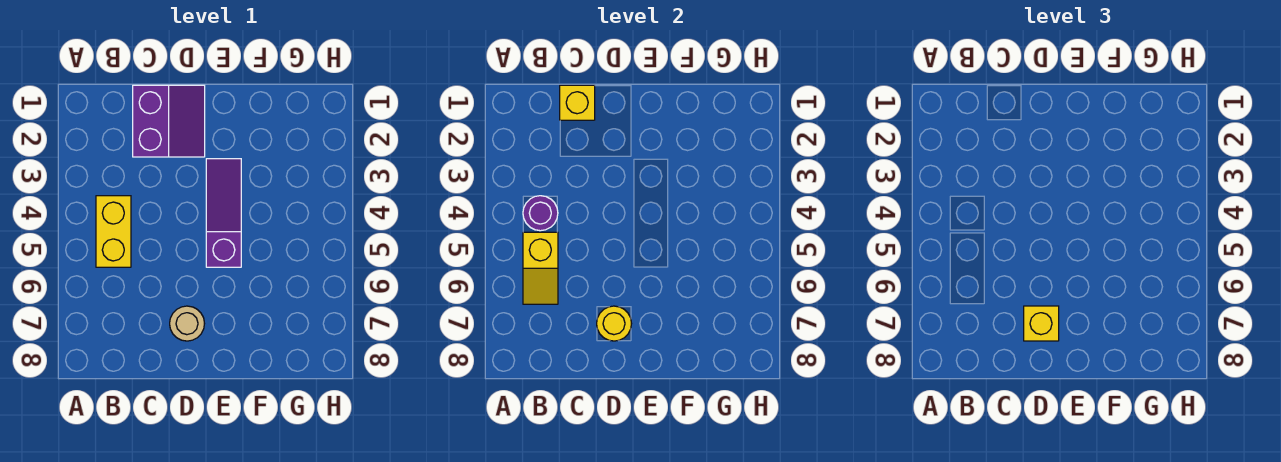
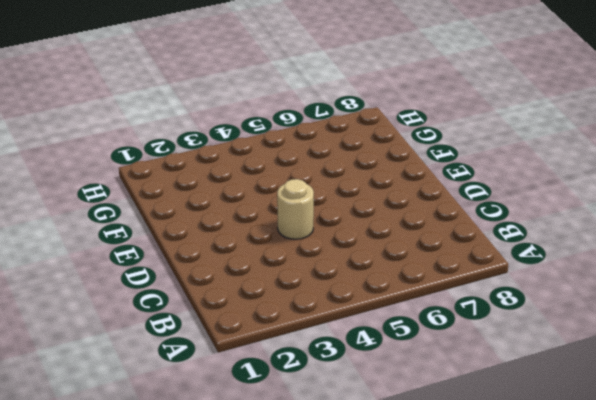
tan 1x1 round brick [277,179,314,239] -> tan 1x1 round brick moved to [170,306,205,341]
none -> yellow 1x2 brick [96,196,131,267]
none -> purple 2x2 slope [133,85,205,157]

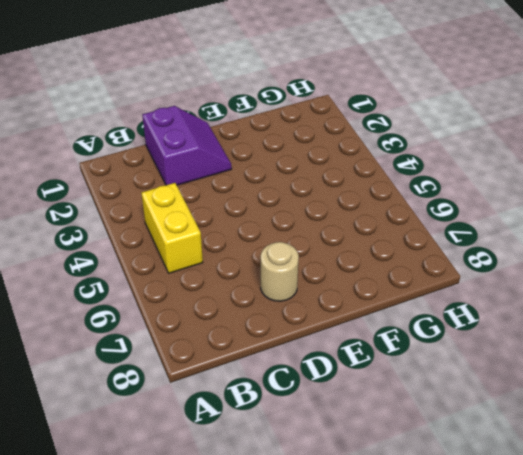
none -> purple 1x3 slope [206,159,241,267]
none -> purple 1x1 round brick [523,196,558,231]

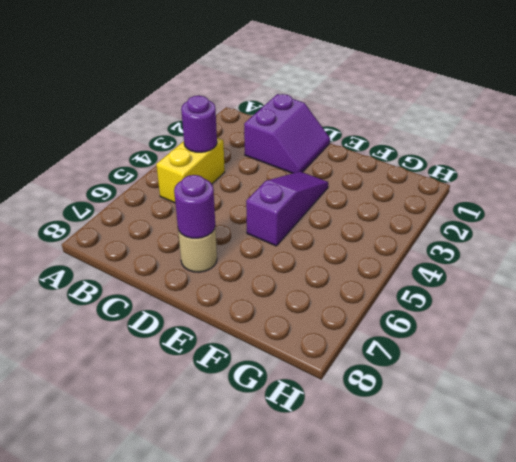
purple 1x1 round brick [174,175,215,238] -> yellow 1x1 round brick [597,306,632,341]
none -> yellow 1x2 slope [523,232,558,304]
none -> yellow 1x1 brick [560,85,595,120]

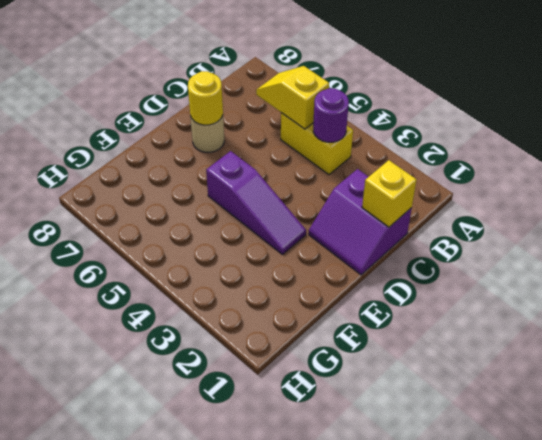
none -> yellow 1x1 brick [1024,306,1059,341]

